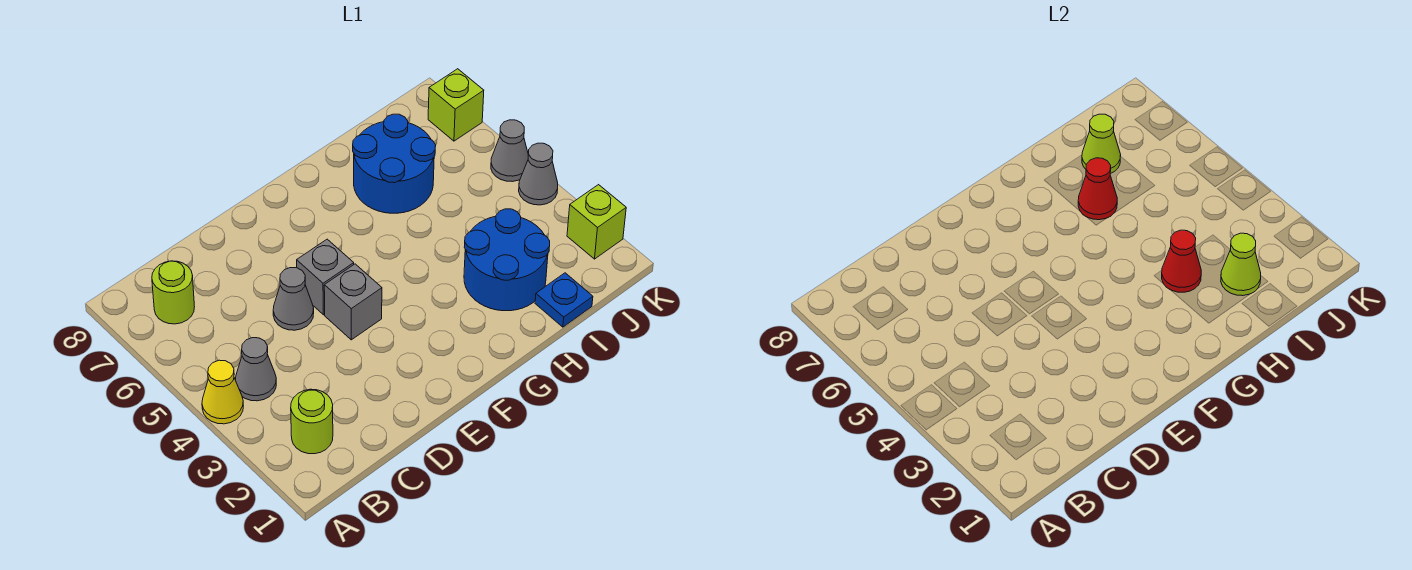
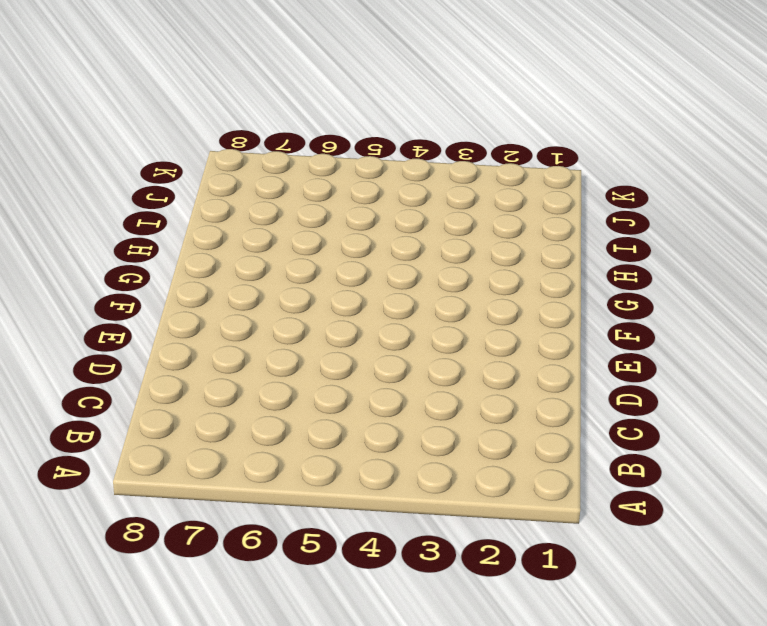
none -> yellow 1x1 cone [202,360,243,424]
none -> lime 1x1 round brick [291,389,333,454]
none -> grey 1x1 cone [236,338,276,401]

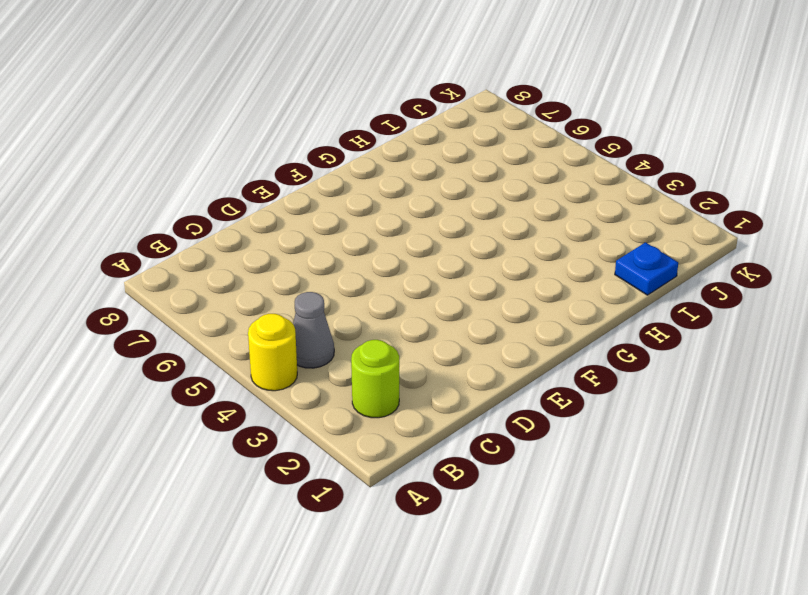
yellow 1x1 round brick [248,314,297,391] -> yellow 1x1 cone [202,360,243,424]
none -> lime 1x1 round brick [152,261,195,324]
none -> grey 1x1 cone [273,268,314,330]
none -> grey 1x1 brick [324,264,382,340]

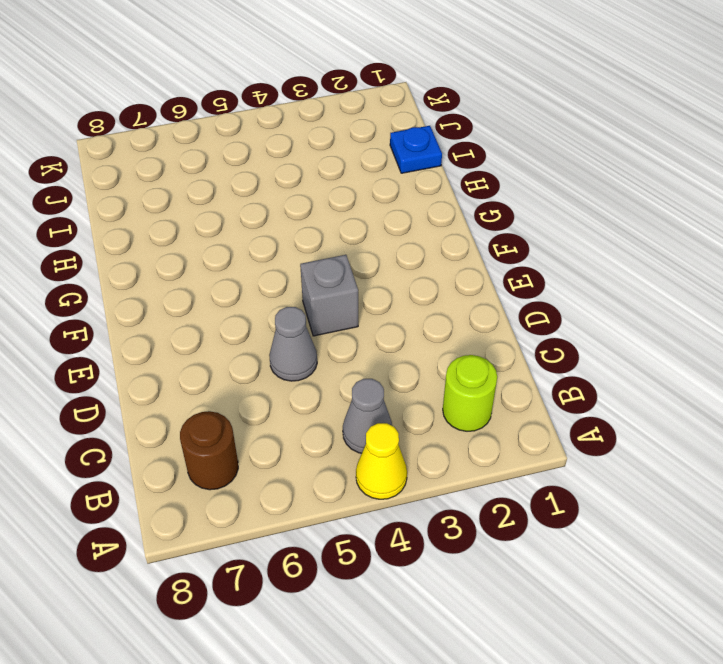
brown 1x1 round brick [180,411,238,490] -> lime 1x1 round brick [152,261,195,324]
none -> grey 1x1 brick [297,239,354,315]
none -> blue 2x2 round brick [464,209,550,311]
none -> blue 2x2 round brick [353,114,436,213]

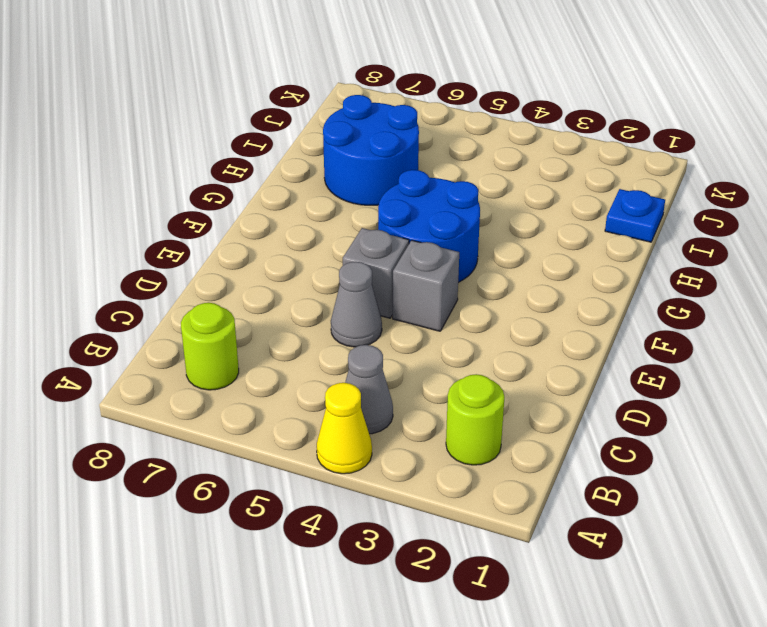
blue 2x2 round brick [378,170,480,282] -> blue 2x2 round brick moved to [464,209,550,311]
none -> lime 1x1 brick [567,185,626,259]
none -> grey 1x1 cone [519,143,558,205]
none -> grey 1x1 cone [491,120,528,182]

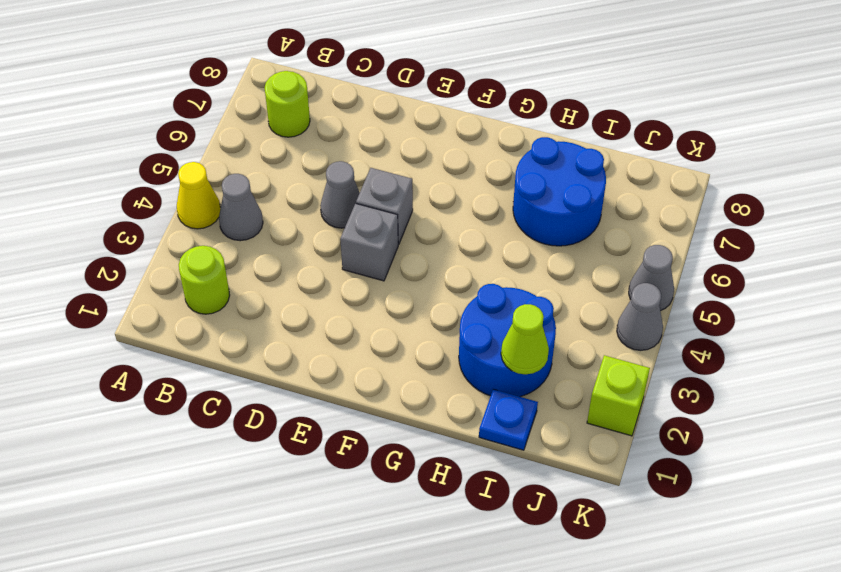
none -> lime 1x1 brick [428,69,484,141]
none -> red 1x1 cone [1162,230,1201,292]
none -> red 1x1 cone [1078,158,1117,220]

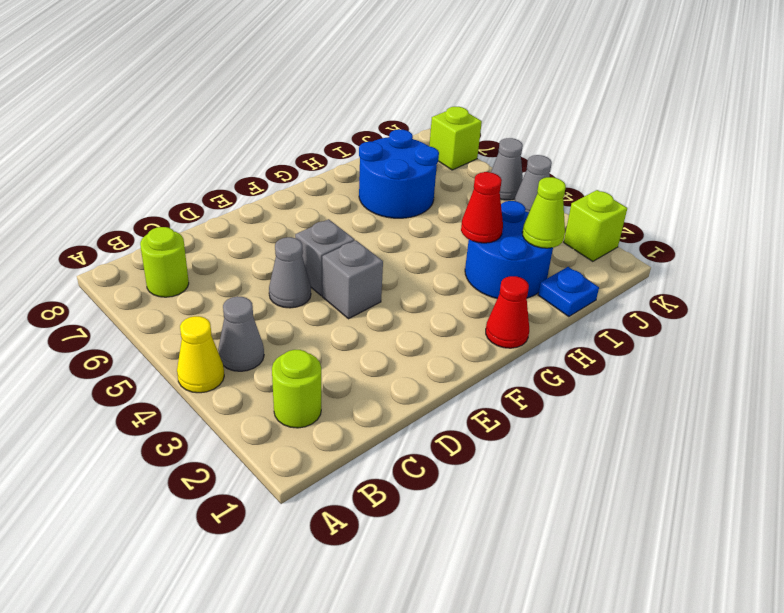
red 1x1 cone [486,276,529,348] -> red 1x1 cone moved to [1078,158,1117,220]
none -> lime 1x1 cone [1082,114,1121,174]

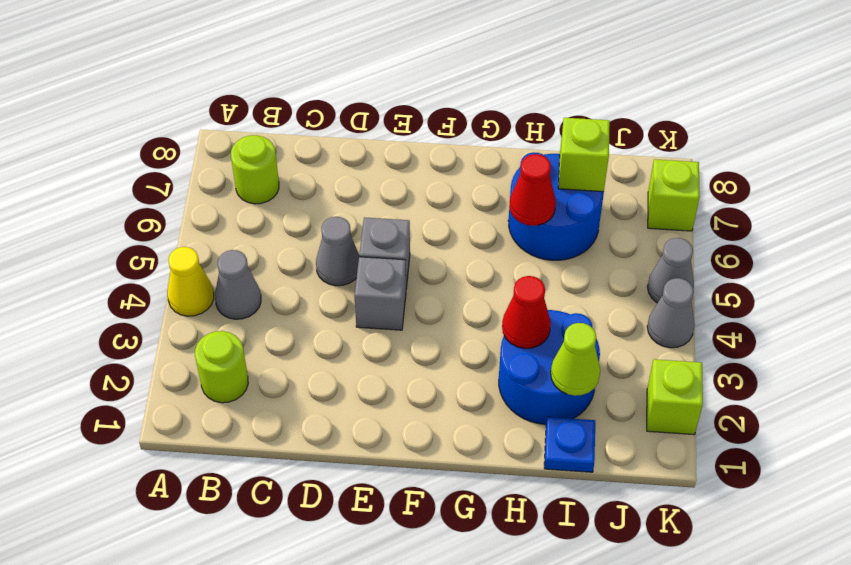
lime 1x1 brick [558,118,610,192] -> lime 1x1 cone [1082,114,1121,174]

